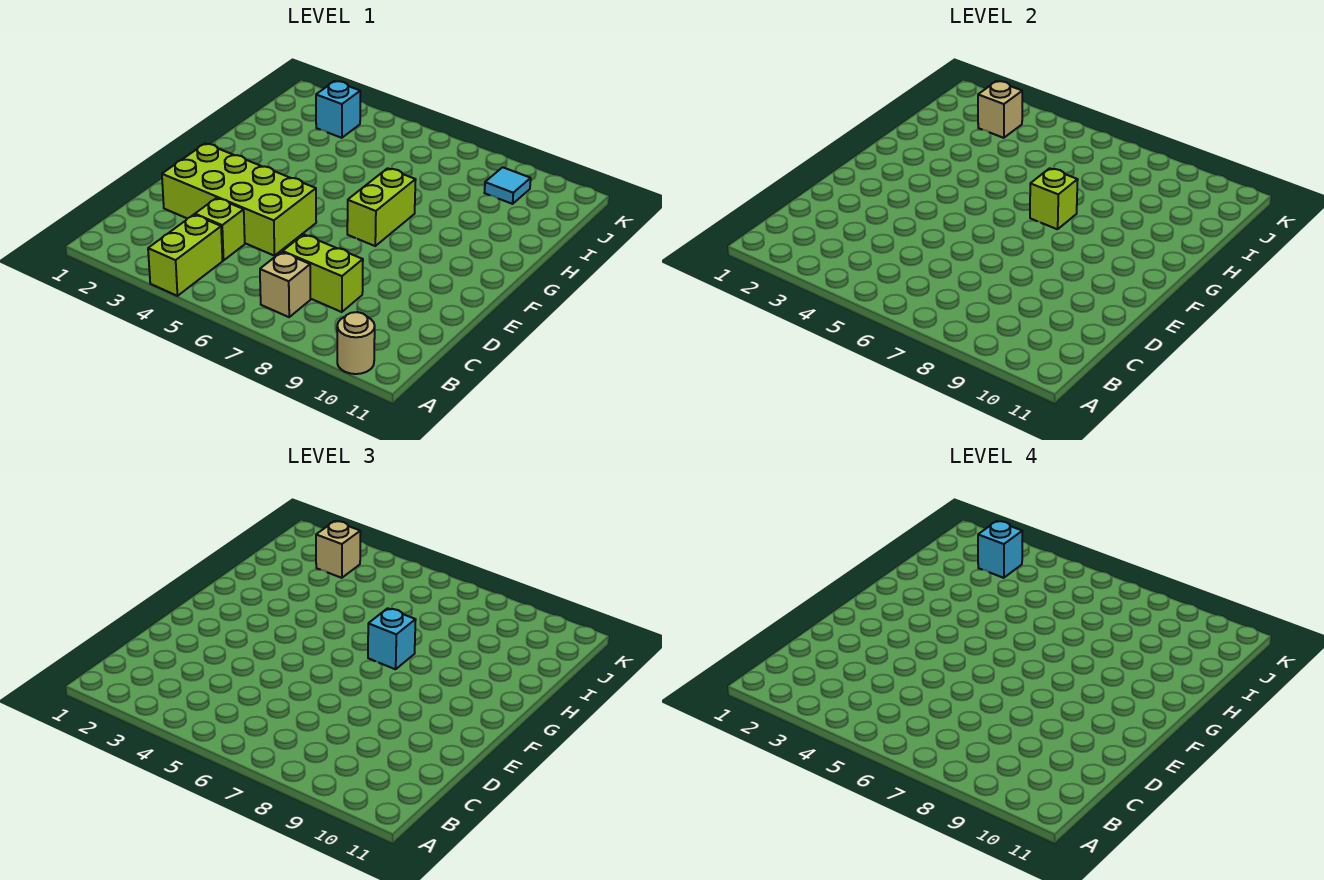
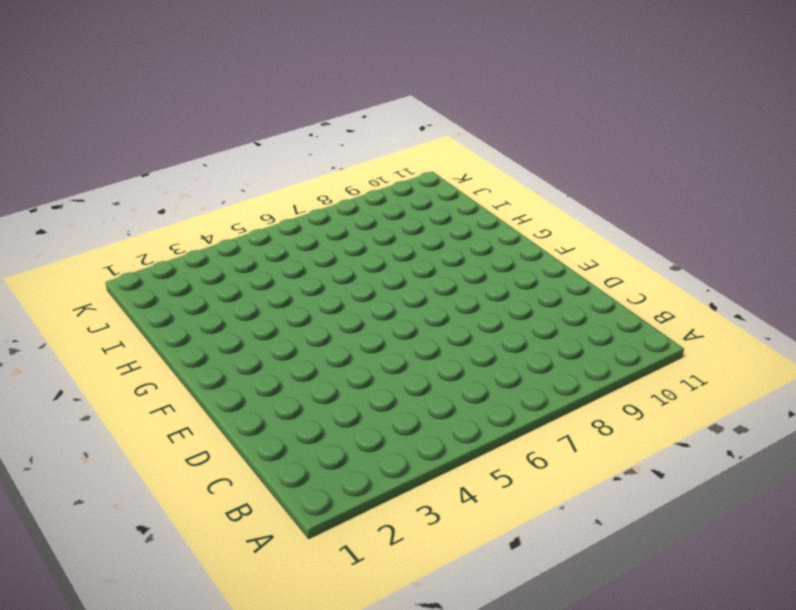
none -> lime 1x2 brick [148,215,222,296]
none -> tan 1x1 round brick [337,312,375,374]
none -> tan 1x1 brick [260,252,311,317]

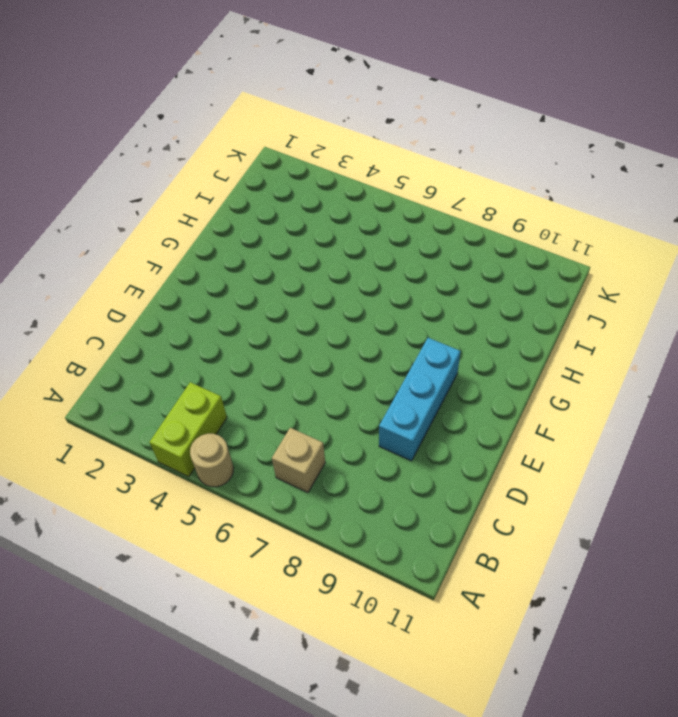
tan 1x1 round brick [190,434,234,487] -> tan 1x1 round brick moved to [337,312,375,374]
cyan 1x3 brick [379,338,461,461] -> none
none -> lime 1x1 brick [195,198,245,260]
none -> lime 1x2 brick [283,234,363,312]
none -> lime 2x4 brick [162,143,316,256]

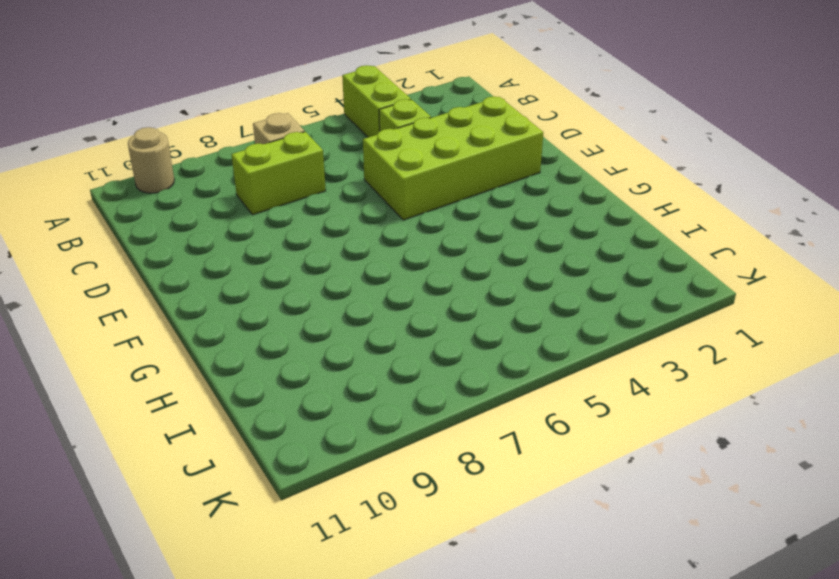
none -> lime 1x2 brick [347,168,416,246]
none -> cyan 1x1 brick [316,81,360,138]
none -> cyan 1x1 tile [484,167,531,204]

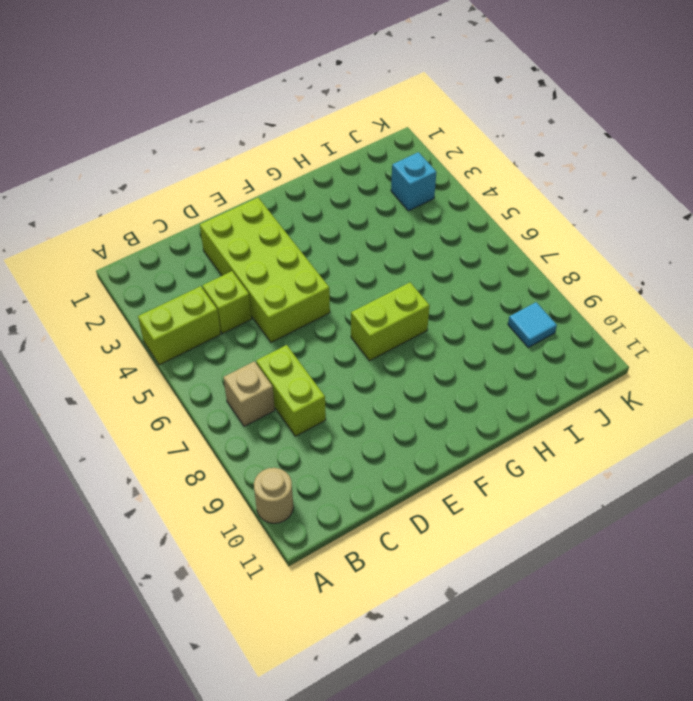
none -> lime 1x1 brick [1030,168,1078,229]
none -> tan 1x1 brick [978,81,1022,138]
none -> cyan 1x1 brick [368,608,416,669]

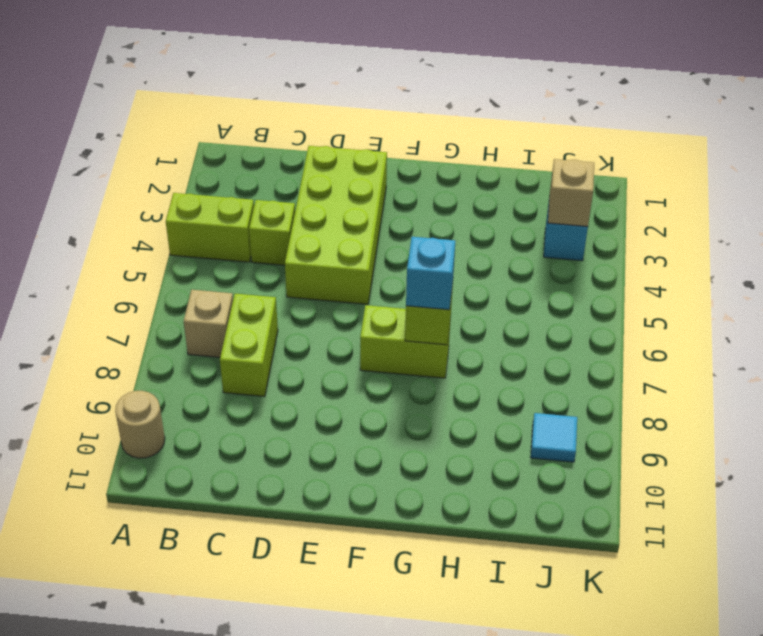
none -> tan 1x1 brick [316,521,360,578]
none -> cyan 1x1 brick [978,521,1022,578]

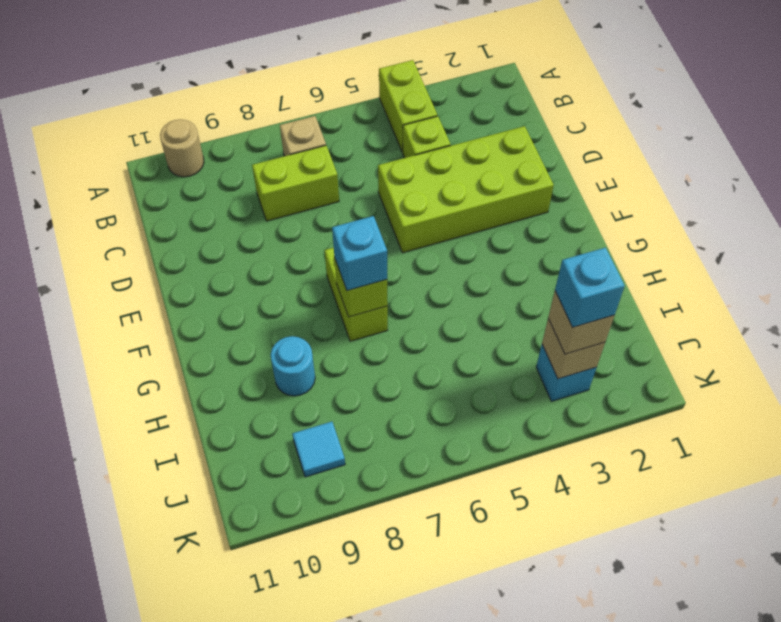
cyan 1x1 round brick [271,336,315,396] -> none

